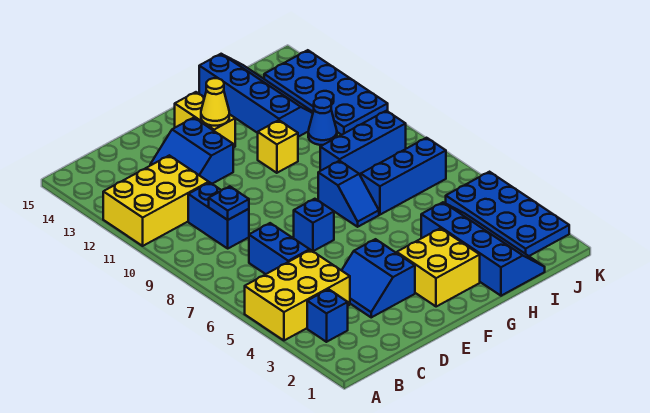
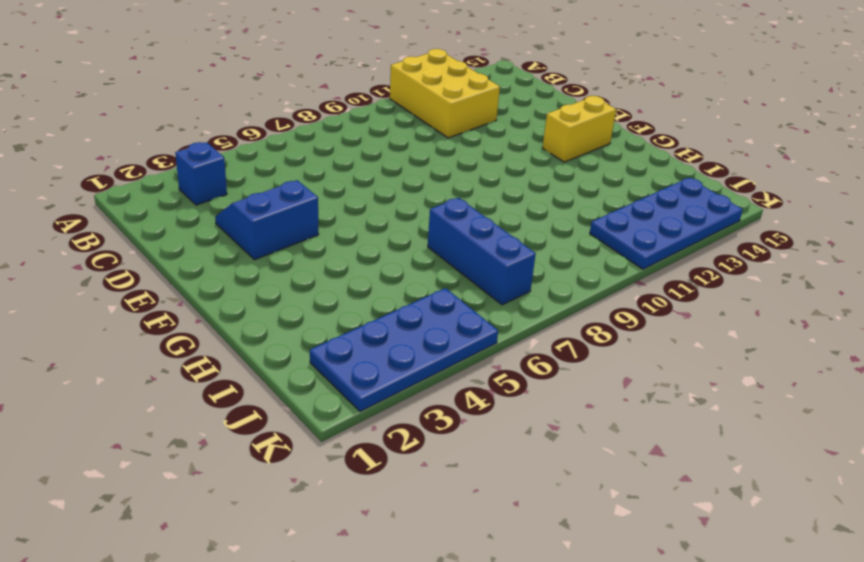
none -> yellow 2x3 brick [245,250,350,340]
none -> blue 1x2 brick [249,223,310,274]
none -> blue 1x2 brick [188,182,249,248]

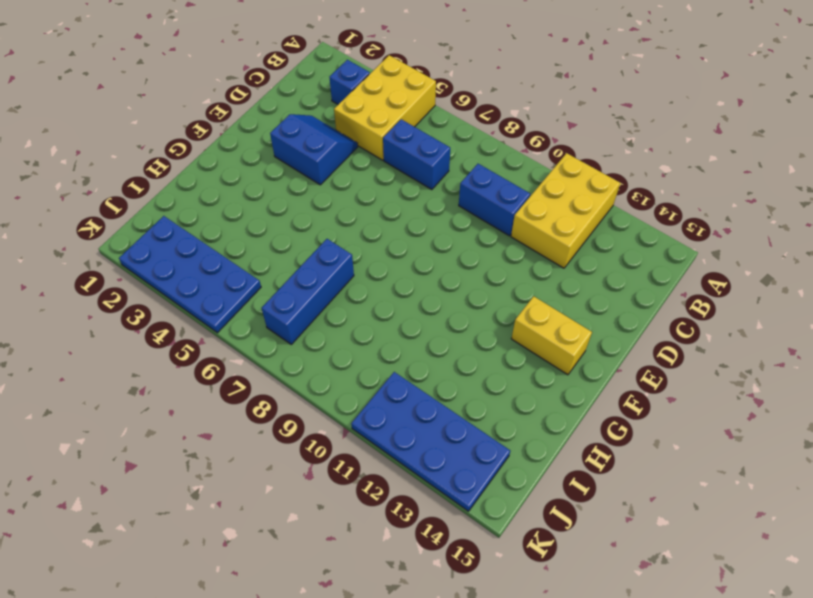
none -> blue 2x2 slope [150,118,233,184]
none -> blue 1x1 brick [294,199,334,251]
none -> yellow 2x2 brick [397,228,480,307]

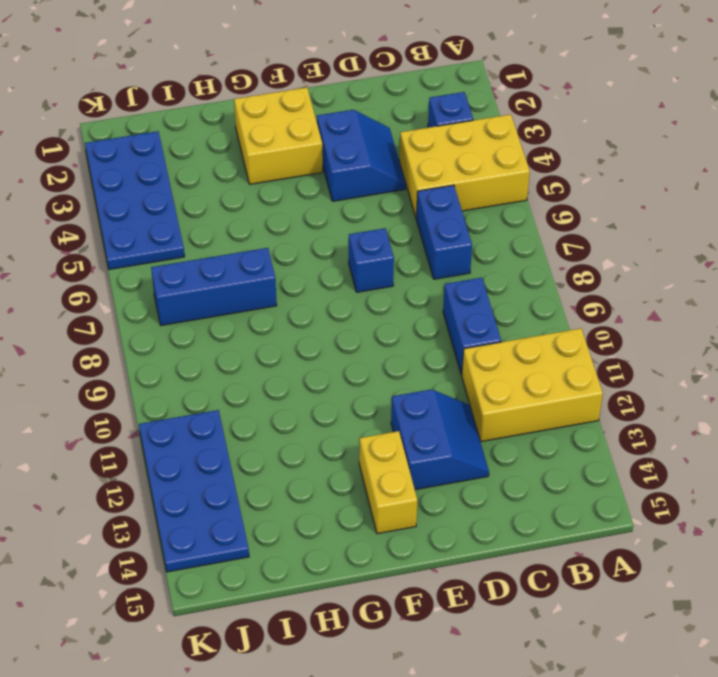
none -> blue 1x2 slope [318,161,379,227]
none -> yellow 1x1 brick [258,120,298,173]
none -> blue 2x4 slope [421,202,545,296]

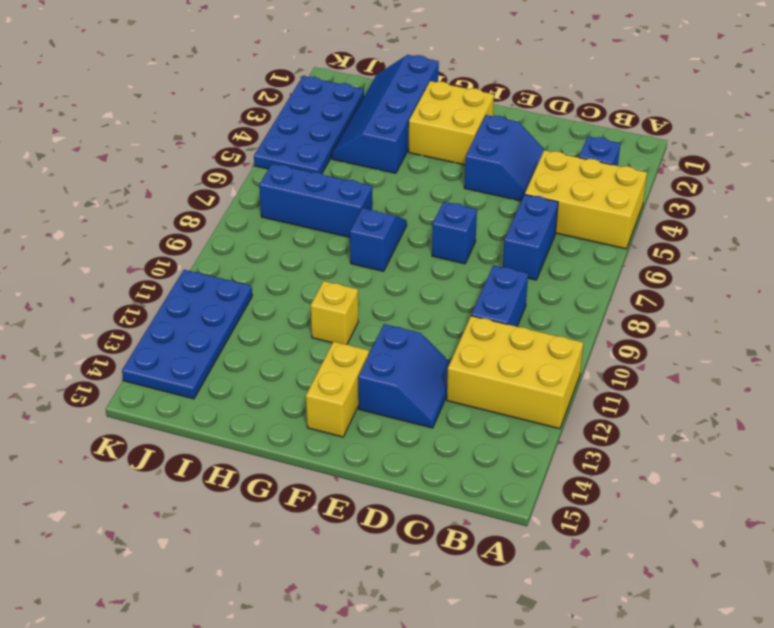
none -> blue 1x3 brick [320,111,406,176]
none -> blue 2x4 slope [199,54,313,137]
none -> blue 1x1 cone [308,98,337,145]

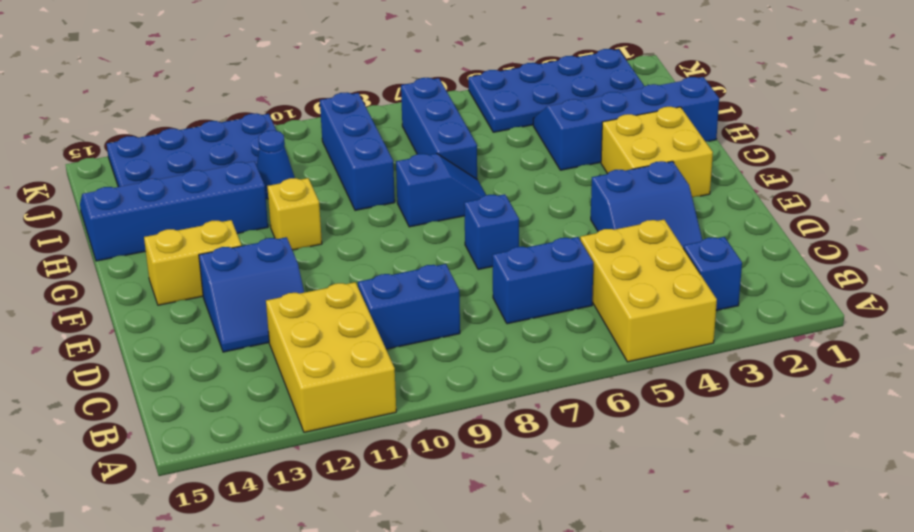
none -> blue 1x1 plate [209,186,249,220]
none -> yellow 1x1 cone [201,78,229,126]

